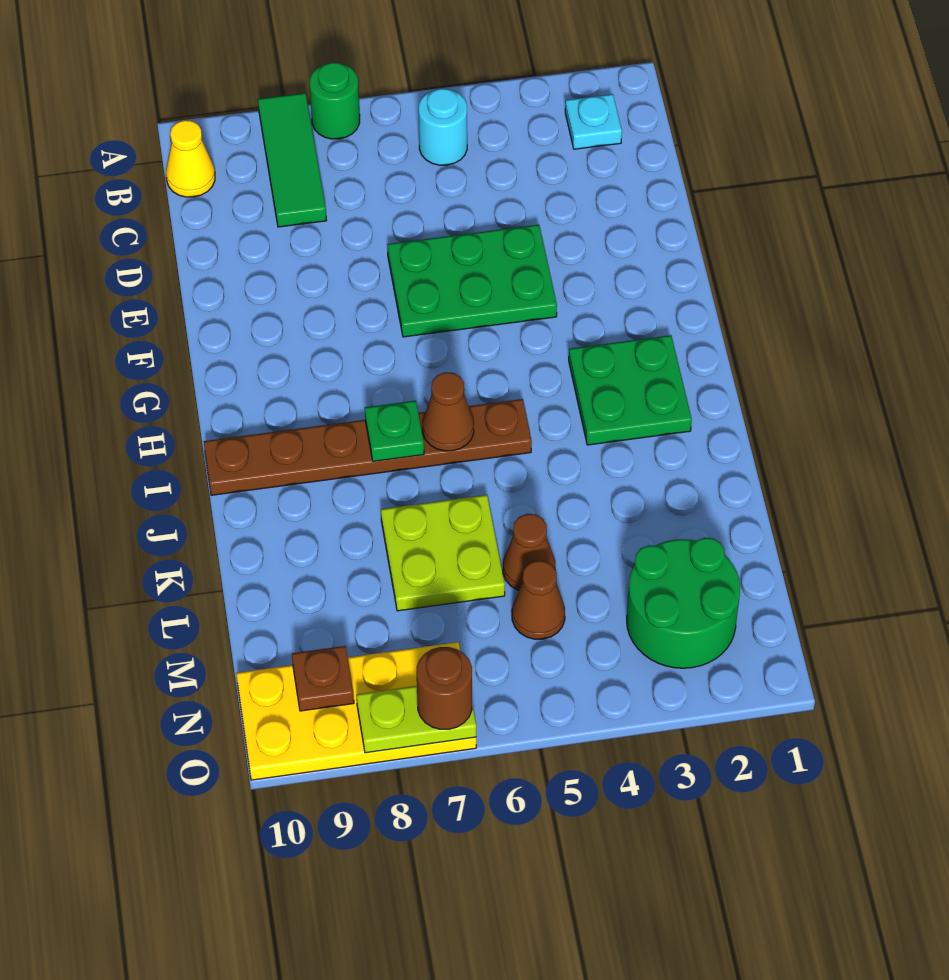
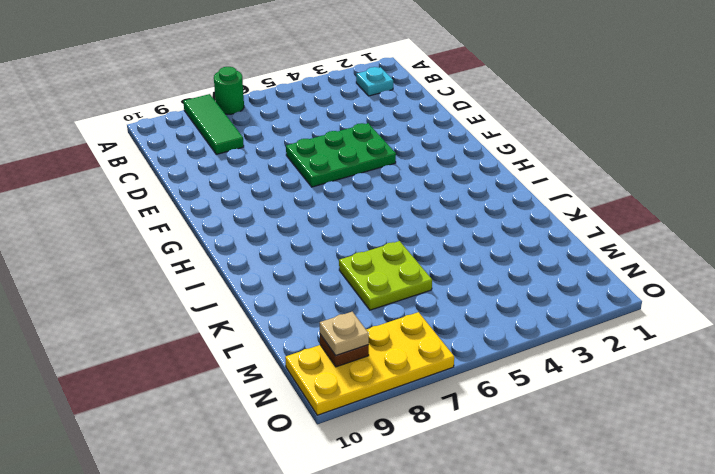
tan 1x1 plate [320,312,369,355] -> none
none -> cyan 1x1 round brick [419,89,467,165]
none -> yellow 1x1 cone [166,120,215,197]
none -> green 2x2 plate [569,335,692,445]

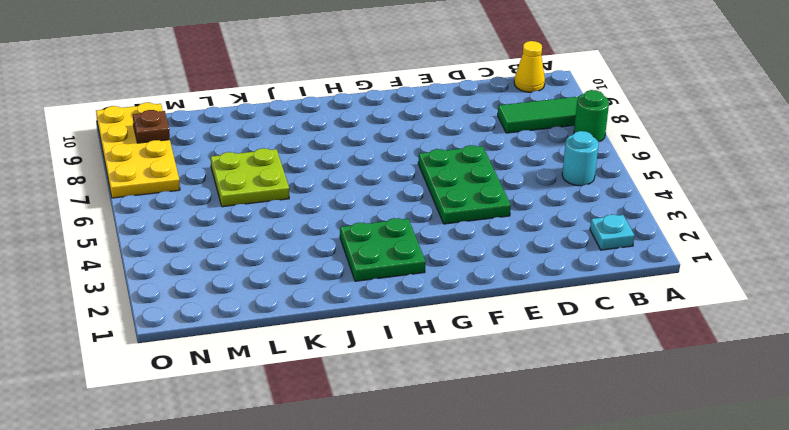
none -> brown 1x6 plate [204,399,532,495]
none -> brown 1x1 cone [503,514,555,590]
none -> green 2x2 round brick [627,538,740,668]

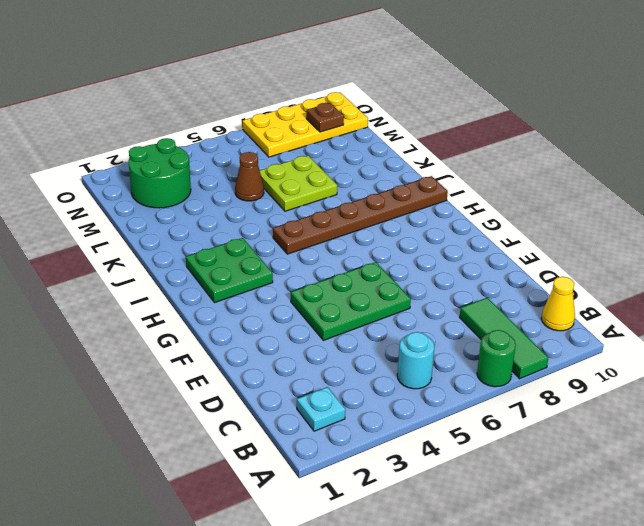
none -> brown 1x1 cone [512,561,565,639]
none -> brown 1x1 cone [423,372,474,451]
none -> green 1x1 plate [365,401,424,461]

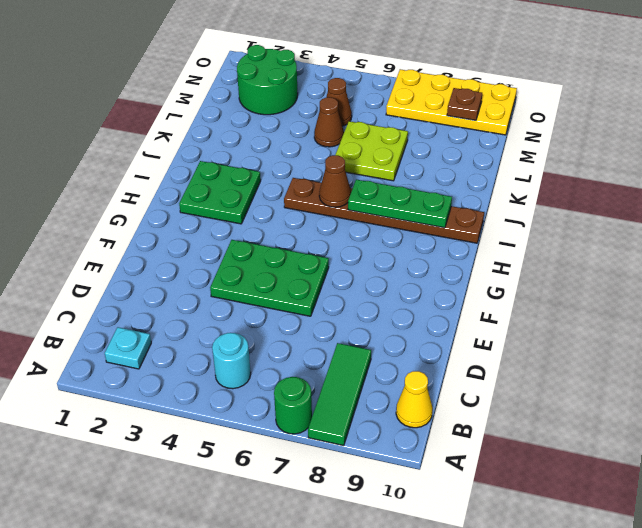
green 1x3 plate [348,180,452,228] -> green 1x1 plate [365,401,424,461]
none -> lime 1x2 plate [357,686,476,753]
none -> brown 1x1 round brick [417,647,472,729]

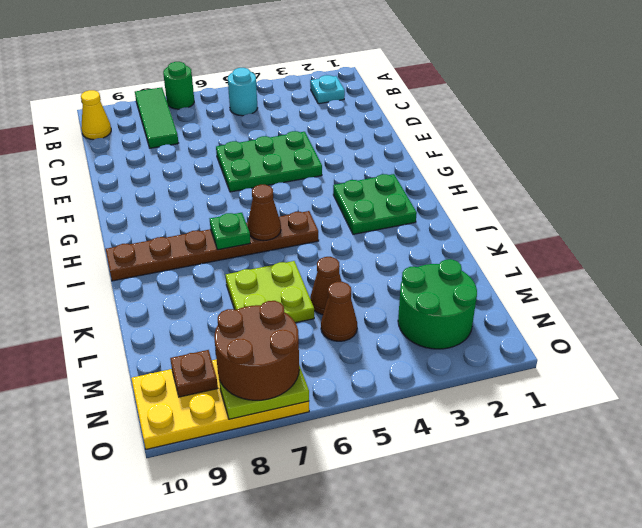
brown 2x2 round brick [214,301,299,400] -> brown 1x1 round brick [417,647,472,729]

